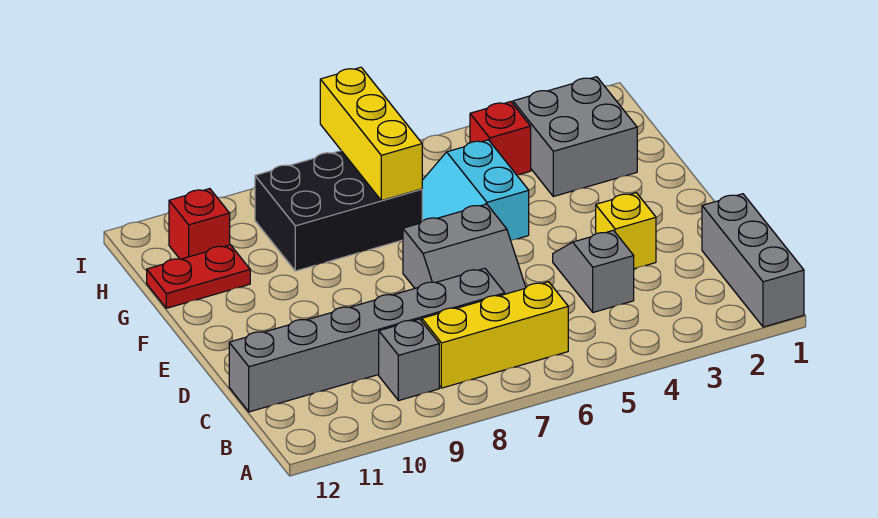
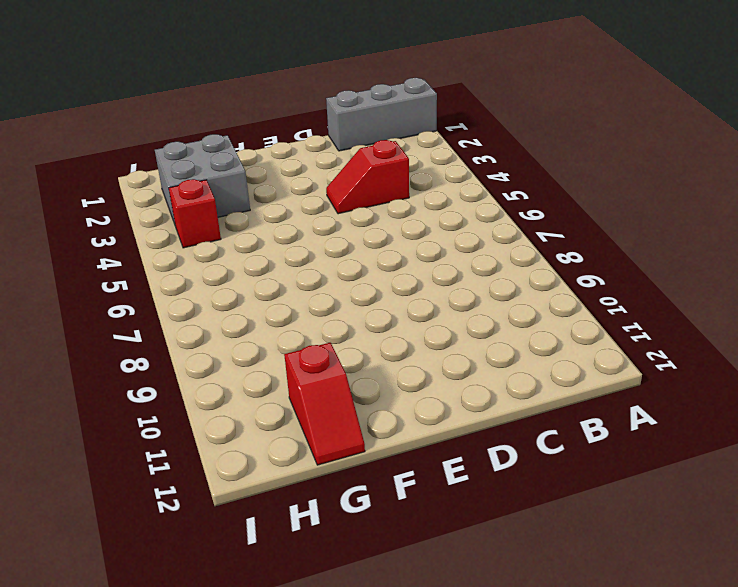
red 1x2 slope [326,140,409,214] -> grey 1x2 slope [553,230,634,312]
red 1x2 slope [284,343,365,465] -> red 1x2 plate [147,245,250,308]
none -> yellow 1x3 brick [422,282,568,388]
none -> grey 1x1 brick [379,319,439,401]
none -> grey 1x6 brick [229,268,505,412]

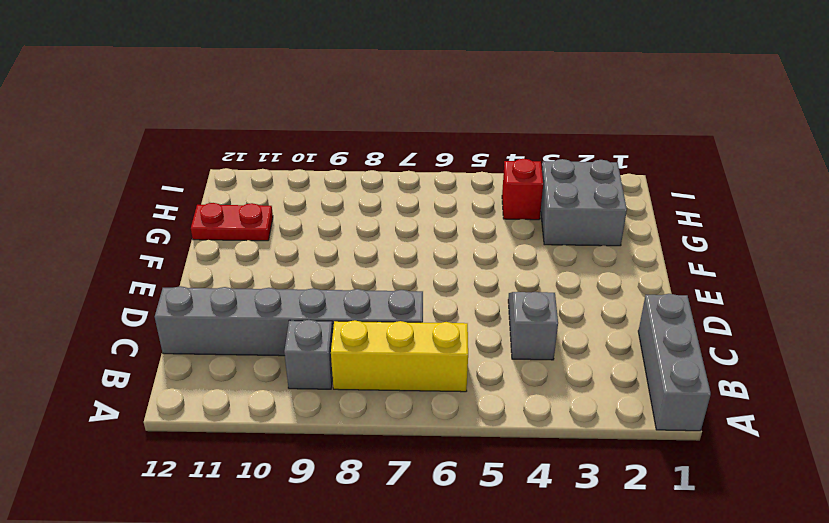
none -> yellow 1x1 brick [596,193,656,269]
none -> grey 2x2 slope [403,204,526,294]
none -> cyan 2x2 slope [422,140,529,240]

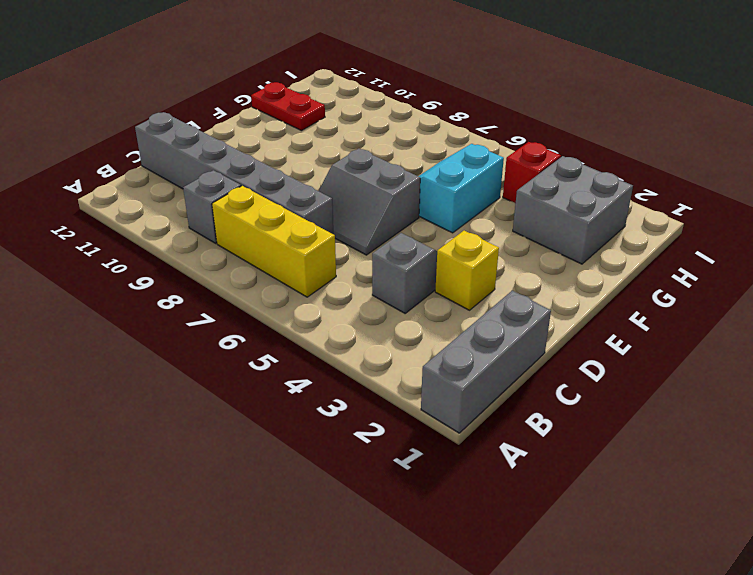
none -> black 2x3 brick [255,151,422,271]
none -> red 1x1 brick [169,189,230,259]
none -> yellow 1x3 brick [320,67,422,201]

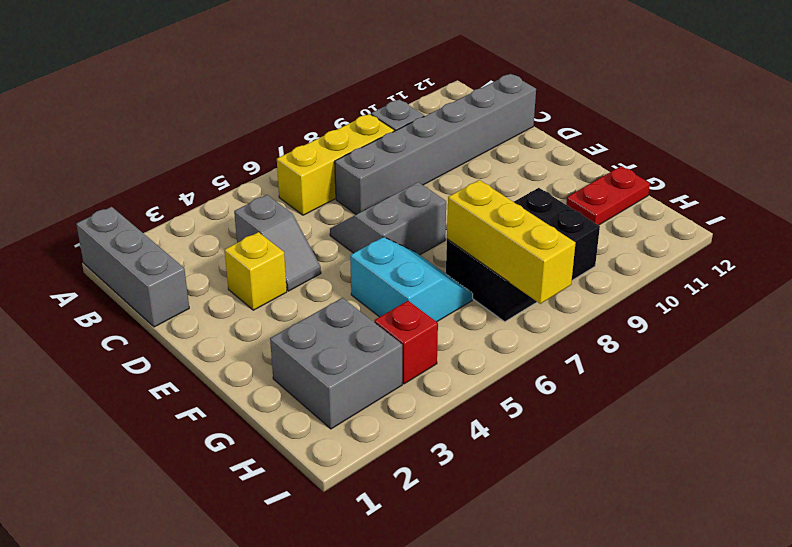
none -> red 1x1 brick [169,189,230,259]

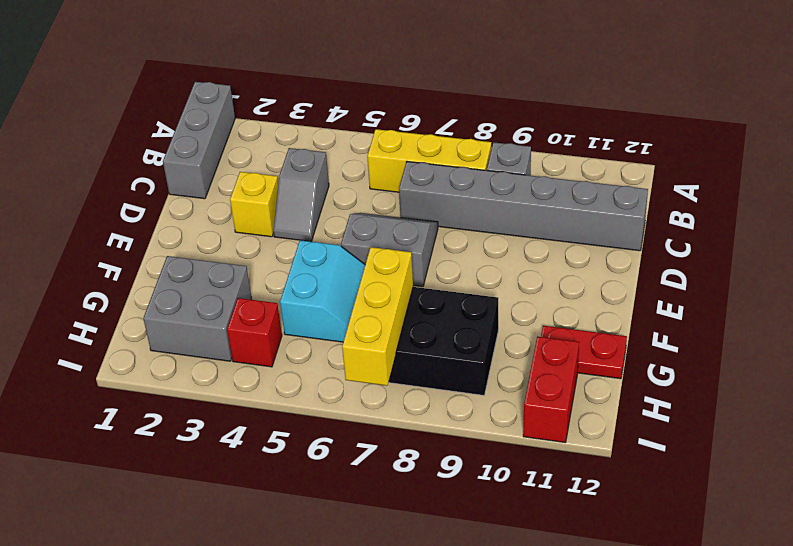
red 1x2 brick [523,337,579,442] -> red 1x1 brick [169,189,230,259]

